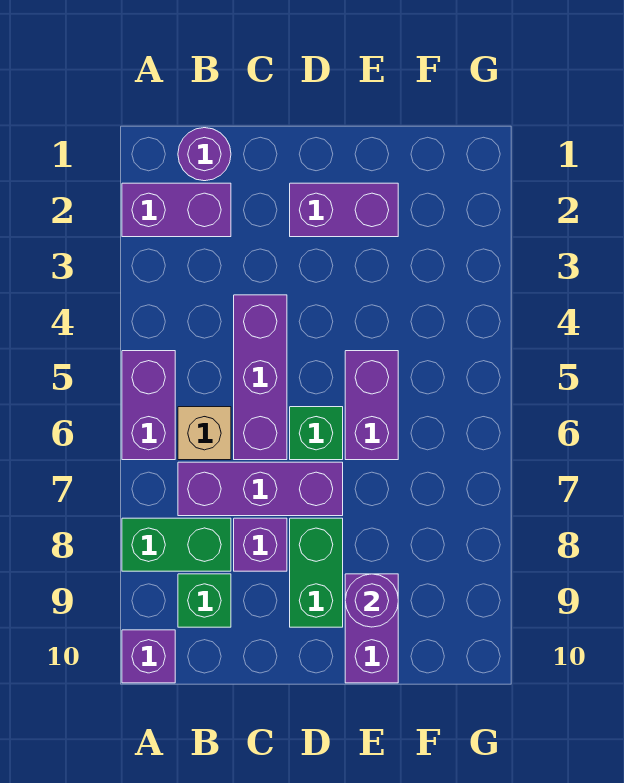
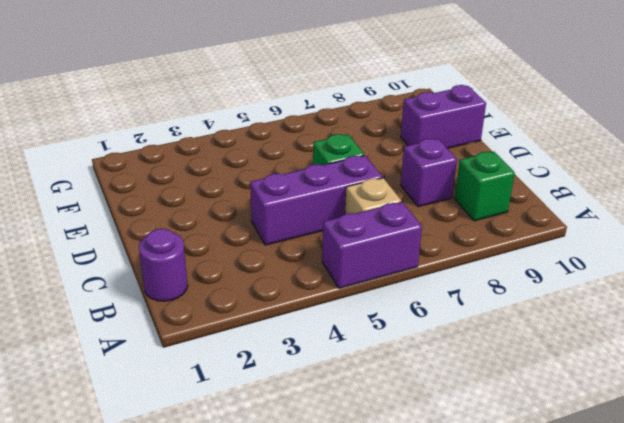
none -> purple 1x2 brick [122,183,231,237]
none -> green 1x2 brick [122,518,231,571]
none -> purple 1x1 brick [122,630,175,683]

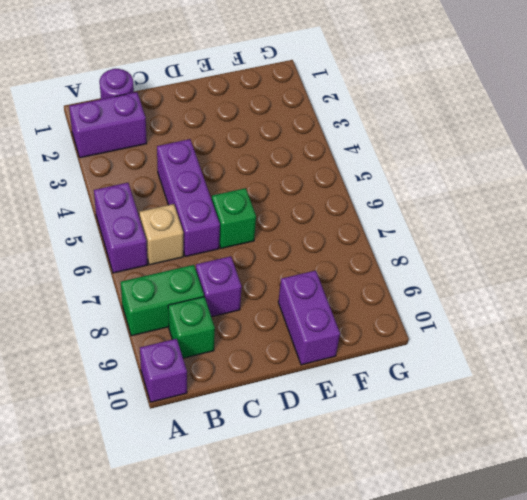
none -> purple 1x3 brick [178,462,343,516]
none -> purple 1x2 brick [290,183,398,237]
none -> green 1x2 brick [290,518,343,627]

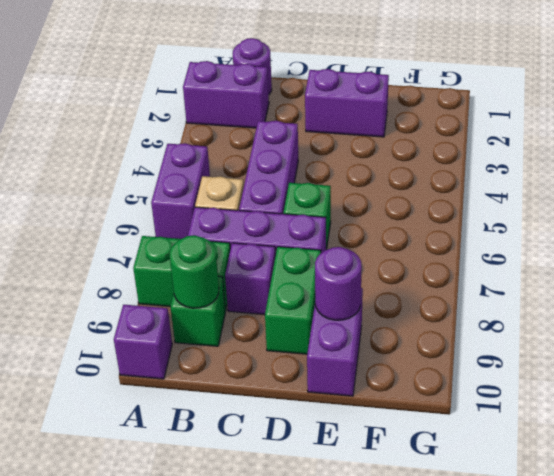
green 1x1 round brick [170,235,219,308] -> none
none -> purple 1x2 brick [345,351,398,460]

